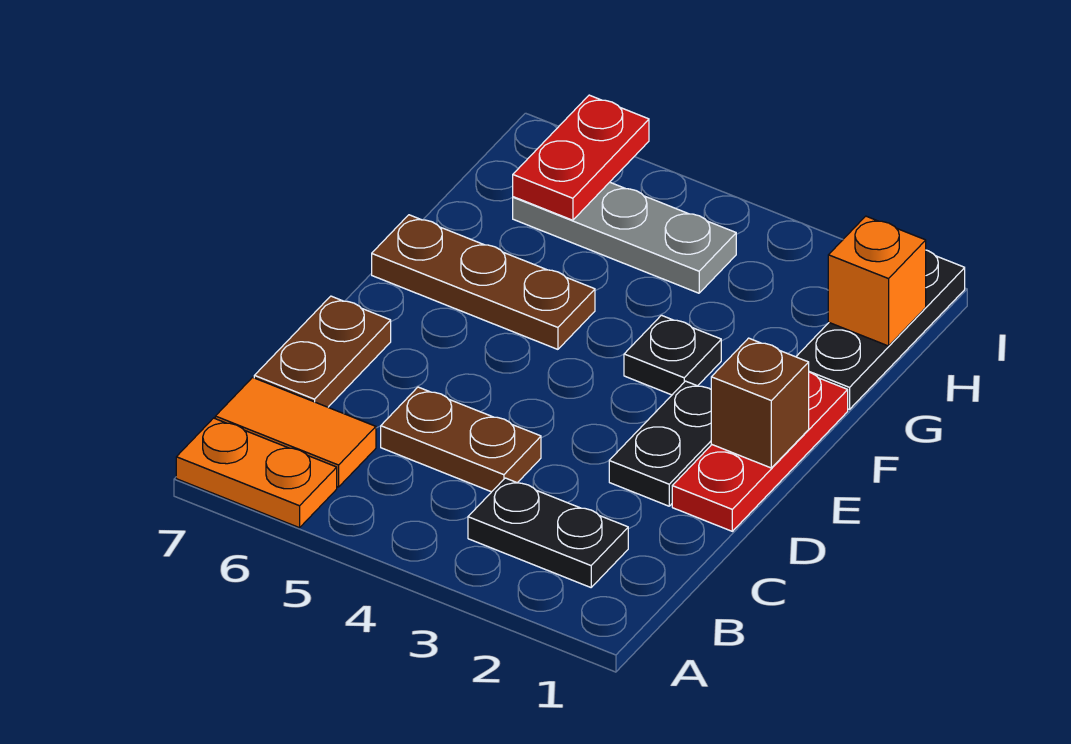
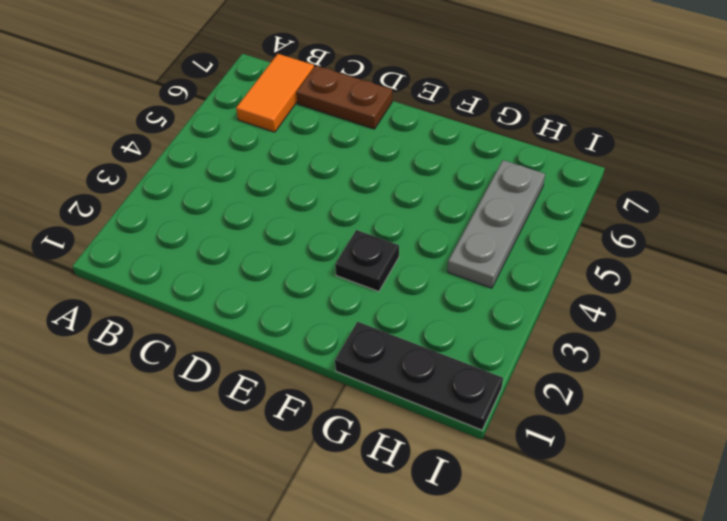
none -> orange 1x2 plate [176,418,337,528]
none -> black 1x2 plate [468,478,628,587]
none -> brown 1x2 plate [381,387,541,492]

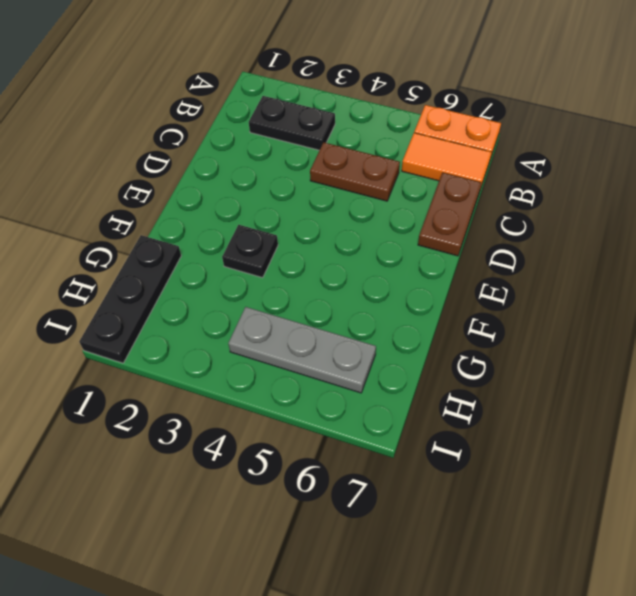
none -> red 1x3 plate [672,372,848,531]
none -> black 1x2 plate [609,381,712,506]
none -> brown 1x3 plate [372,215,595,349]

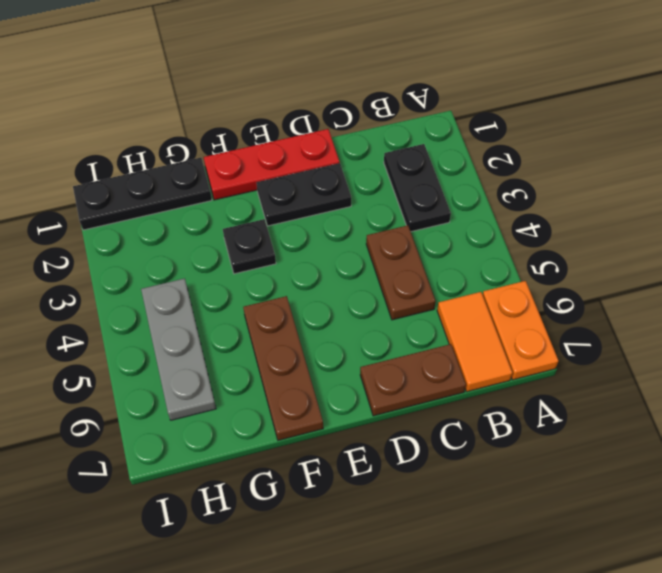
none -> brown 1x1 brick [711,338,809,468]
none -> orange 1x1 brick [828,216,926,346]
none -> red 1x2 plate [513,95,649,220]

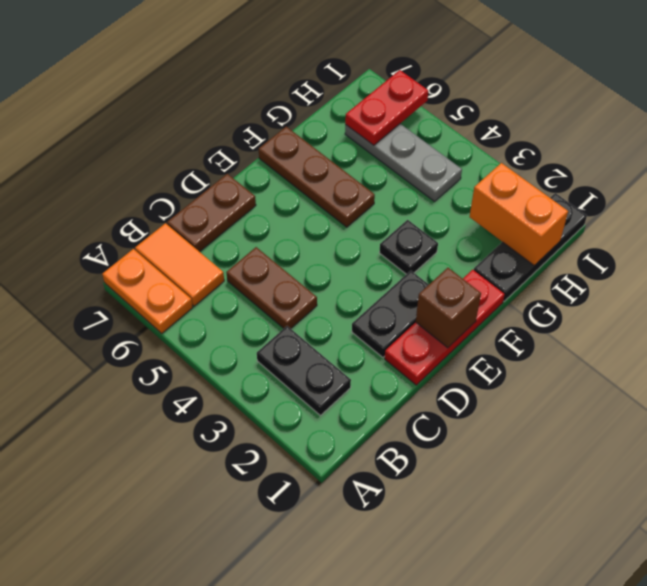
orange 1x2 brick [470,163,568,265] -> orange 1x1 brick [828,216,926,346]

